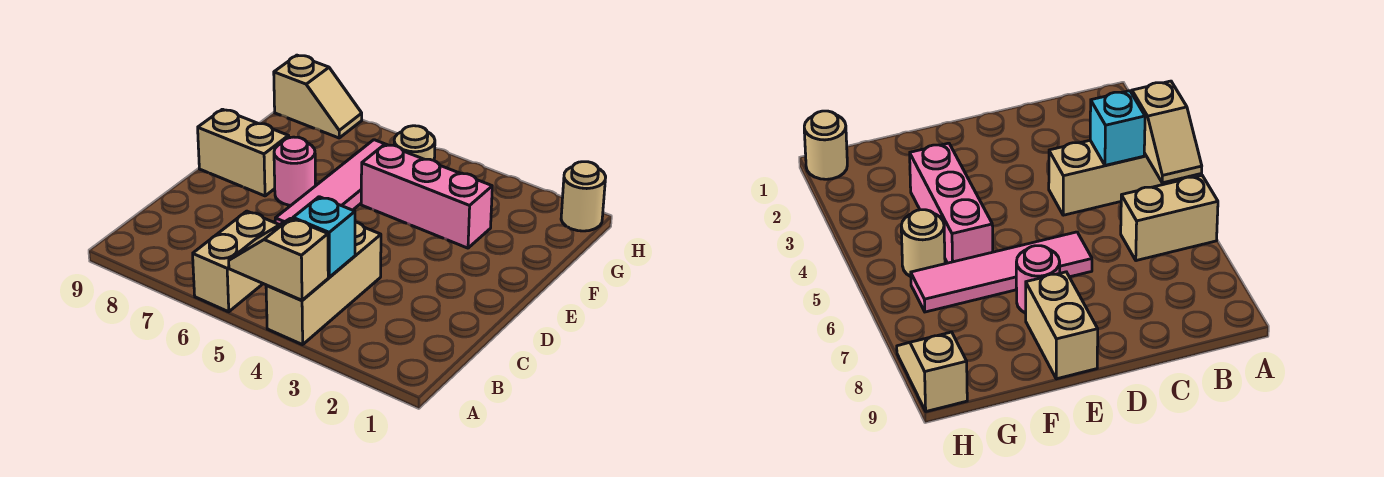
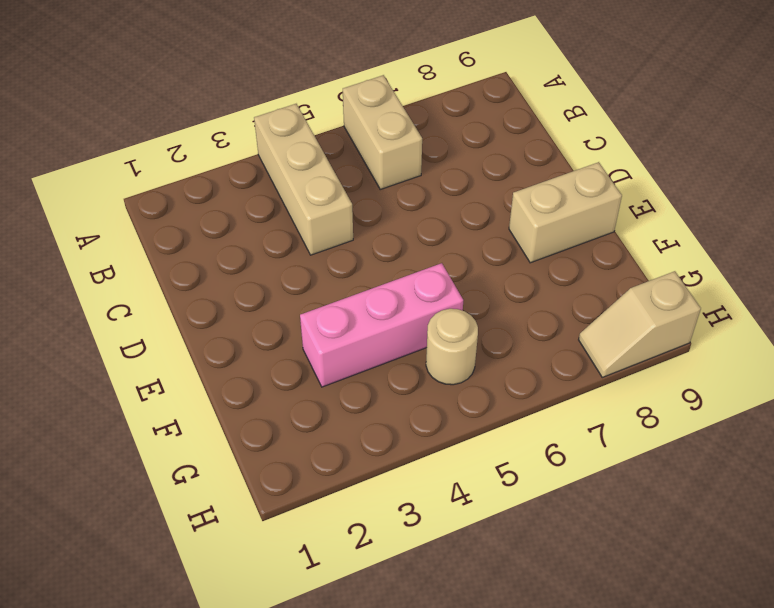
none -> pink 1x4 tile [275,140,384,225]
none -> pink 1x1 round brick [274,137,315,205]

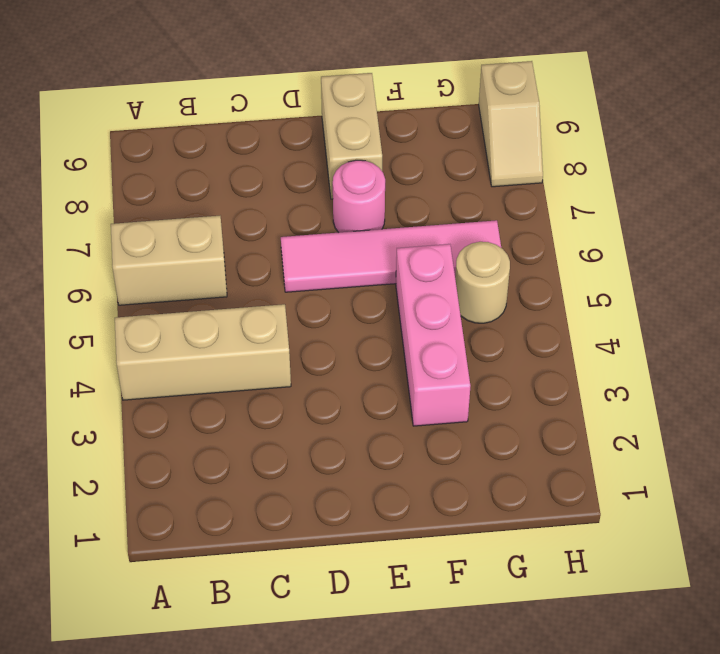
none -> tan 1x1 round brick [561,162,606,231]
none -> tan 1x2 slope [229,218,328,300]

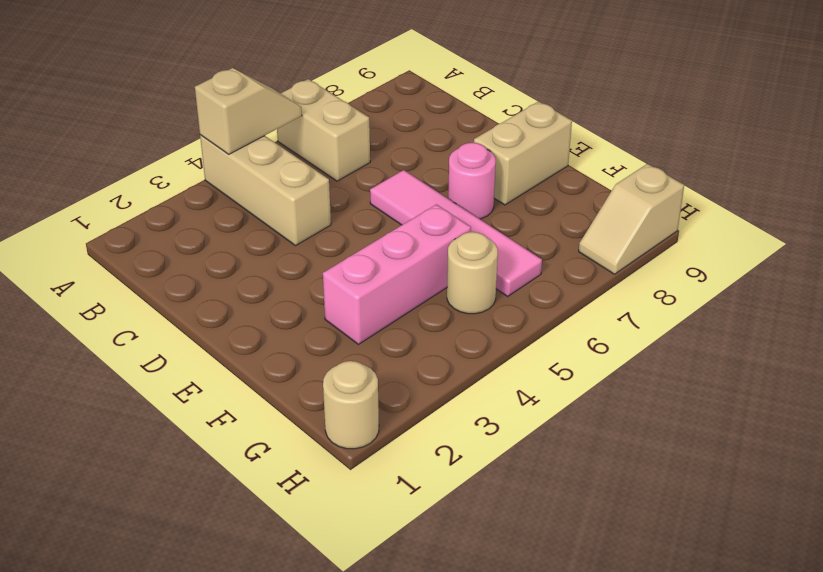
none -> cyan 1x1 brick [293,197,355,277]

